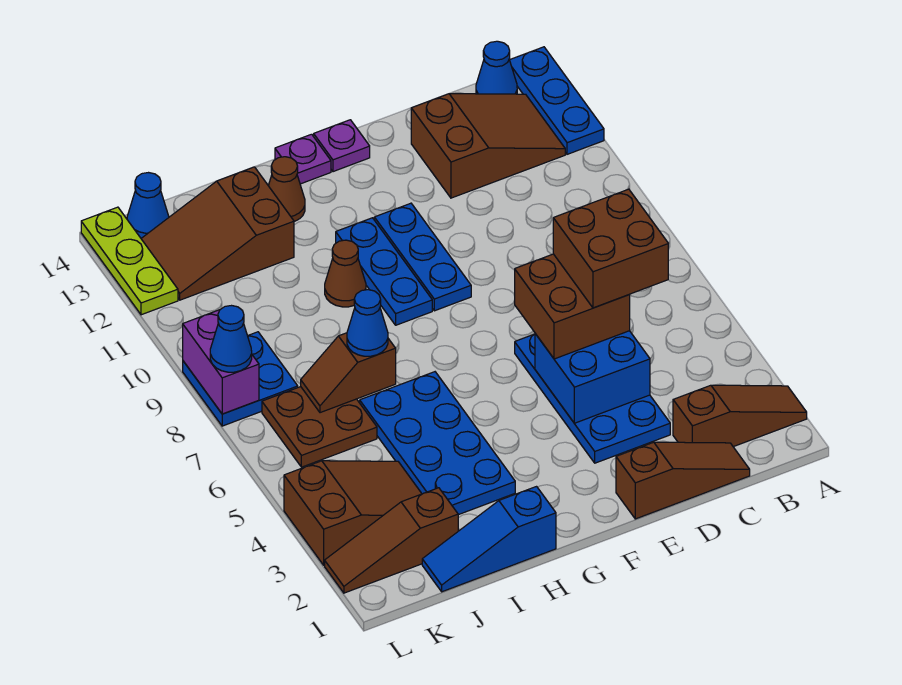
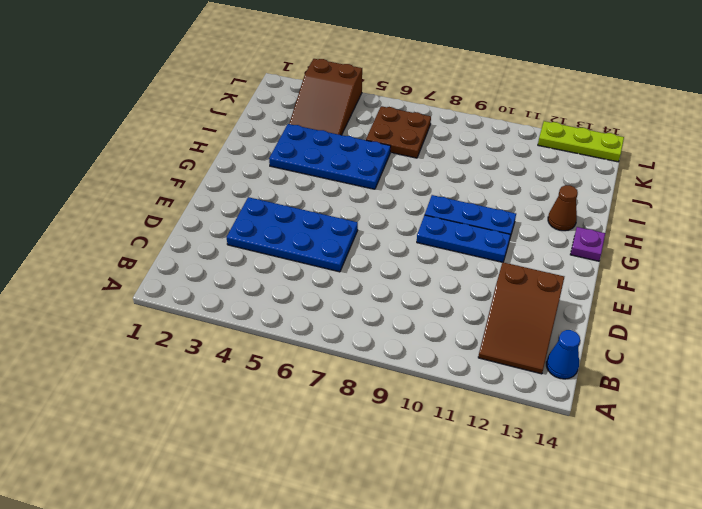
none -> brown 1x3 slope [673,385,807,447]
none -> blue 1x3 plate [510,47,604,154]
none -> brown 1x3 slope [616,442,750,519]

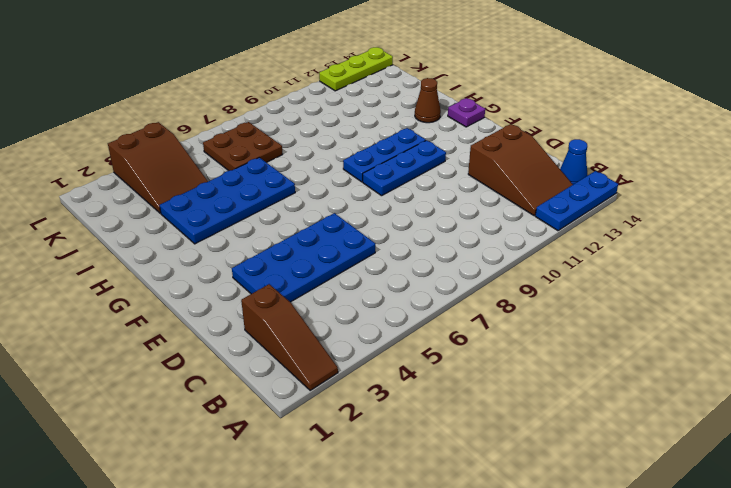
none -> brown 1x3 slope [616,442,750,519]
none -> purple 1x1 plate [314,120,370,172]
none -> blue 1x3 slope [422,487,556,592]

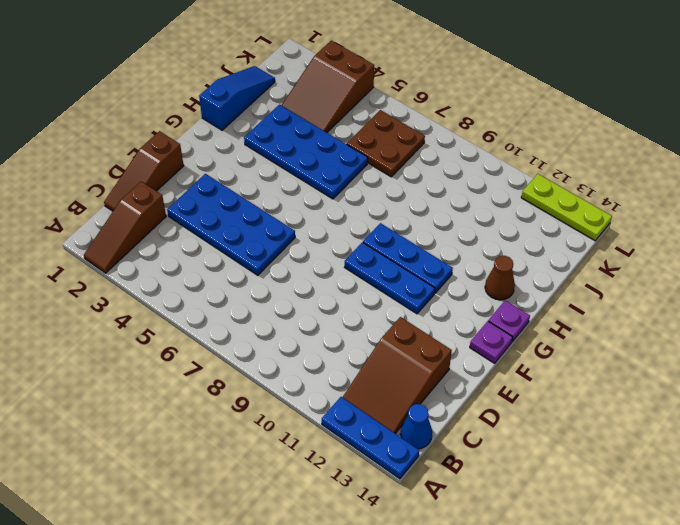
none -> brown 1x1 cone [325,240,366,307]
none -> brown 2x3 slope [141,167,294,300]
none -> brown 1x3 slope [325,488,458,593]

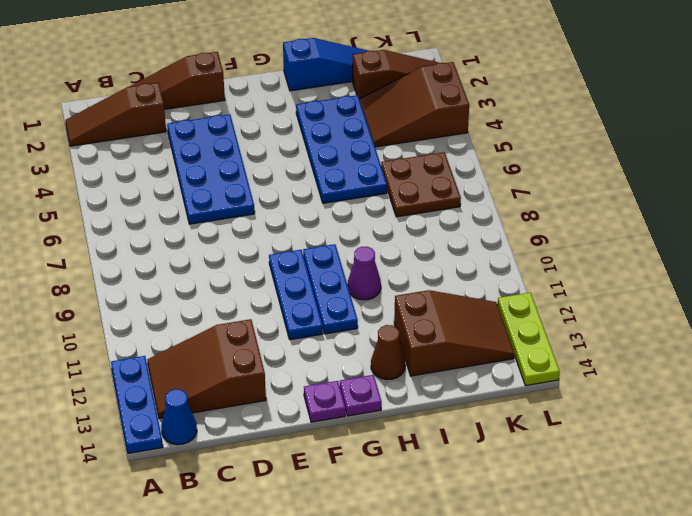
purple 1x1 cone [348,247,381,300] -> brown 1x1 cone [325,240,366,307]
none -> blue 2x2 plate [183,332,298,426]
none -> blue 1x1 cone [127,173,169,238]
none -> blue 2x2 brick [535,331,650,423]

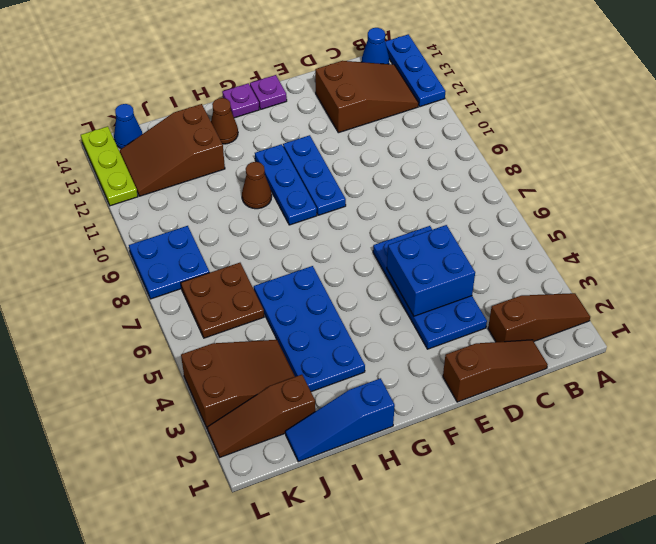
none -> brown 1x2 slope [301,333,396,413]
none -> purple 1x2 brick [183,310,259,414]
none -> brown 2x2 brick [515,254,630,359]

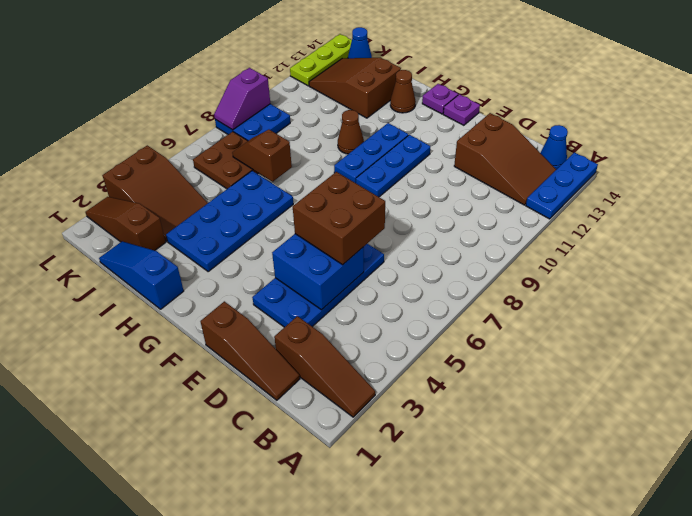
purple 1x2 slope [214,68,270,130] -> purple 1x2 brick [183,310,259,414]
none -> blue 1x1 cone [347,290,388,356]
none -> blue 1x1 cone [210,306,252,372]
none -> brown 2x2 brick [553,189,668,308]

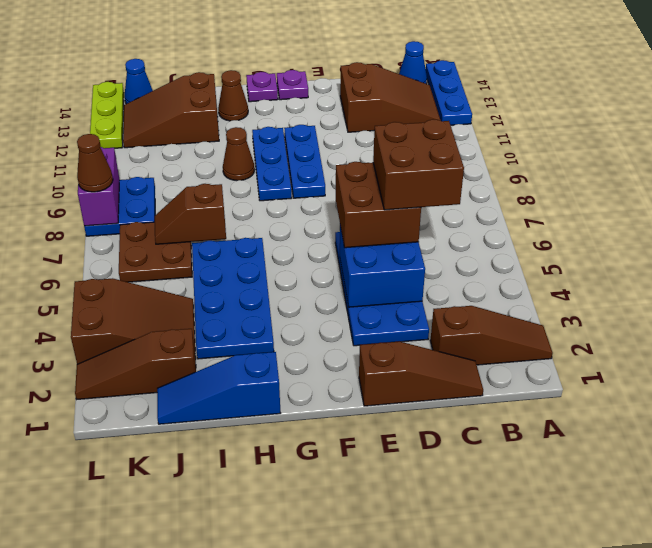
brown 1x1 cone [77,134,113,192] -> blue 1x1 cone [210,306,252,372]
none -> blue 1x1 cone [347,290,388,356]

